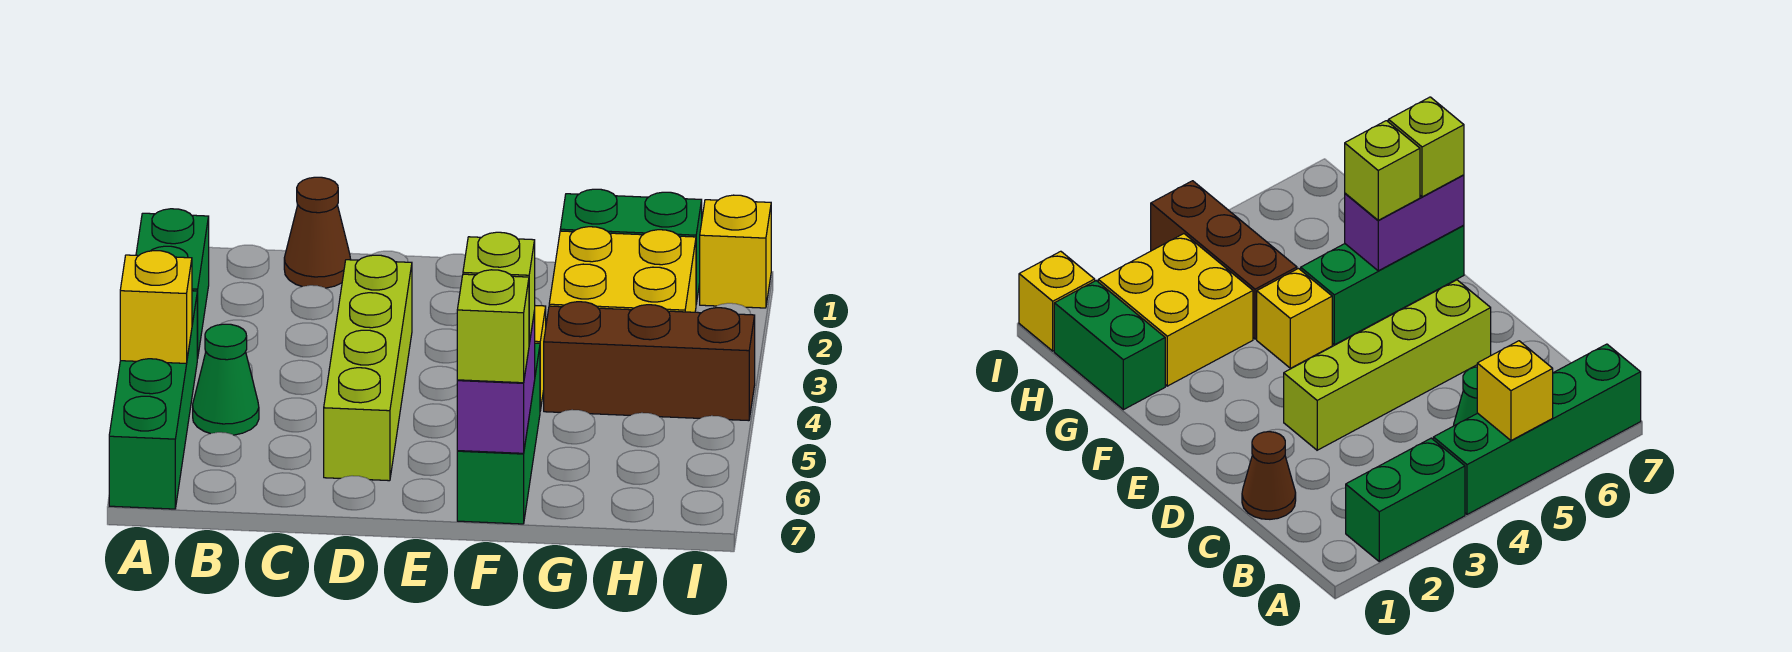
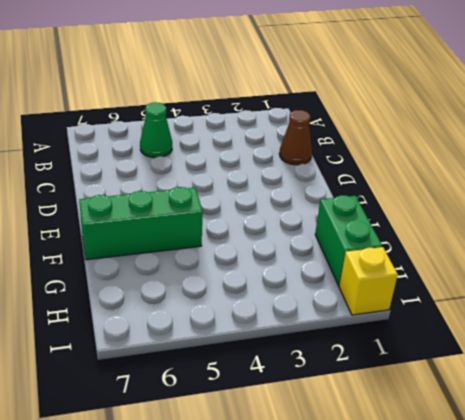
none -> green 1x2 brick [136,209,209,359]
none -> green 1x4 brick [109,291,197,509]
none -> lime 1x4 brick [324,255,412,481]

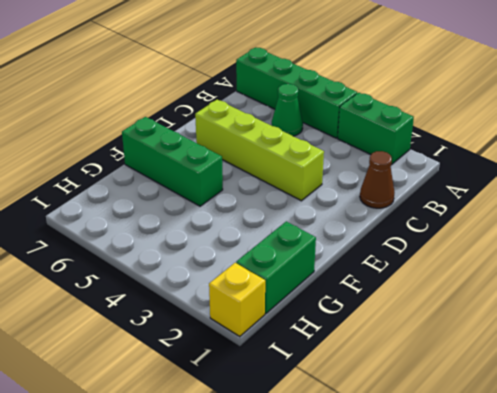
none -> yellow 1x1 brick [1257,269,1332,368]
none -> yellow 2x2 brick [549,227,696,312]
none -> brown 1x3 brick [544,302,755,421]

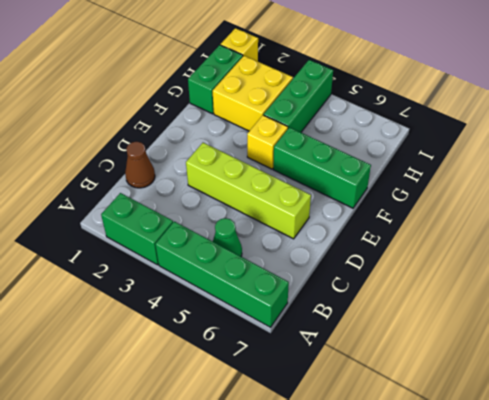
green 1x3 brick [264,60,333,132] -> brown 1x3 brick [544,302,755,421]
none -> yellow 1x1 brick [120,251,192,363]
none -> purple 1x2 brick [457,311,535,453]
none -> lime 1x1 brick [463,232,535,343]

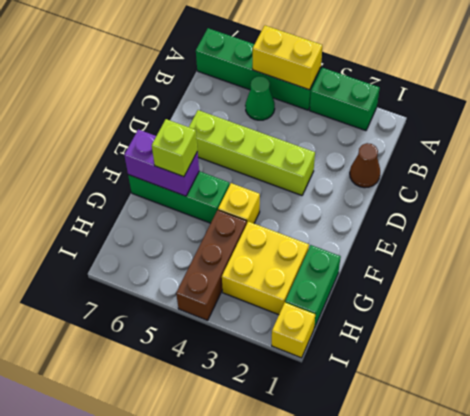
yellow 1x2 brick [253,26,322,90] -> yellow 1x1 brick [120,251,192,363]
none -> lime 1x1 brick [457,270,529,383]

